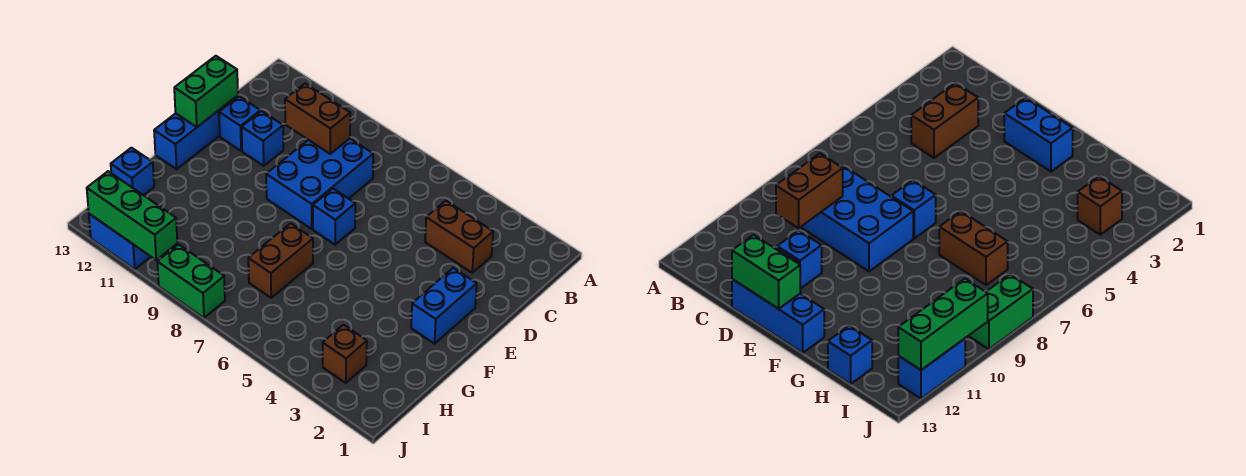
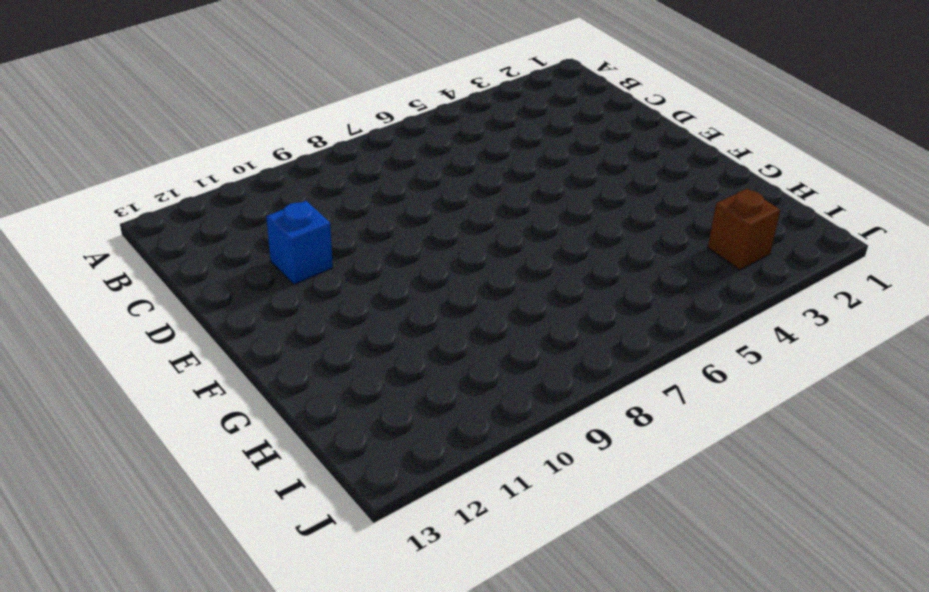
none -> brown 1x2 brick [425,201,493,273]
none -> blue 2x3 brick [266,139,373,229]
none -> blue 1x1 brick [219,97,260,151]

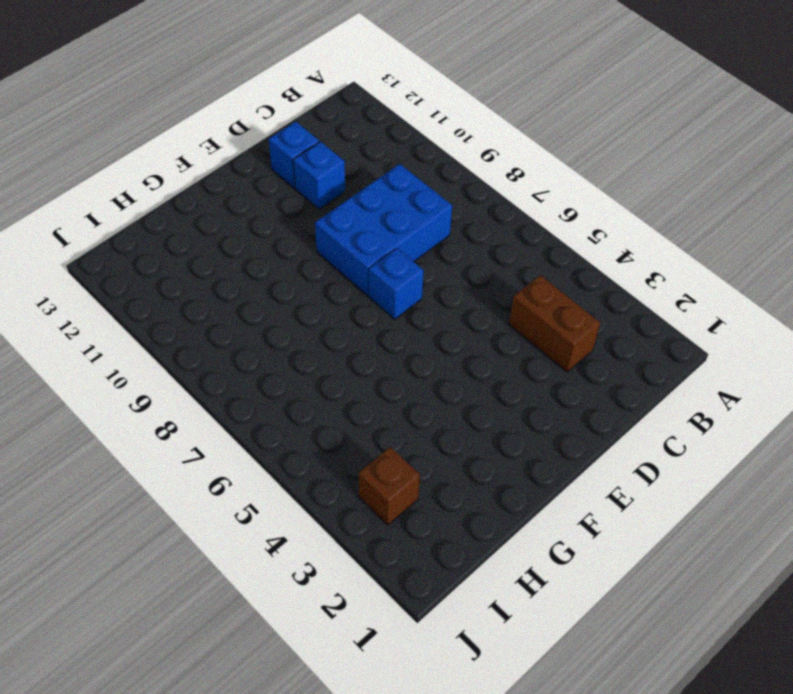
none -> blue 1x3 brick [154,96,238,169]
none -> blue 1x2 brick [411,268,477,344]
none -> brown 1x2 brick [248,223,313,298]

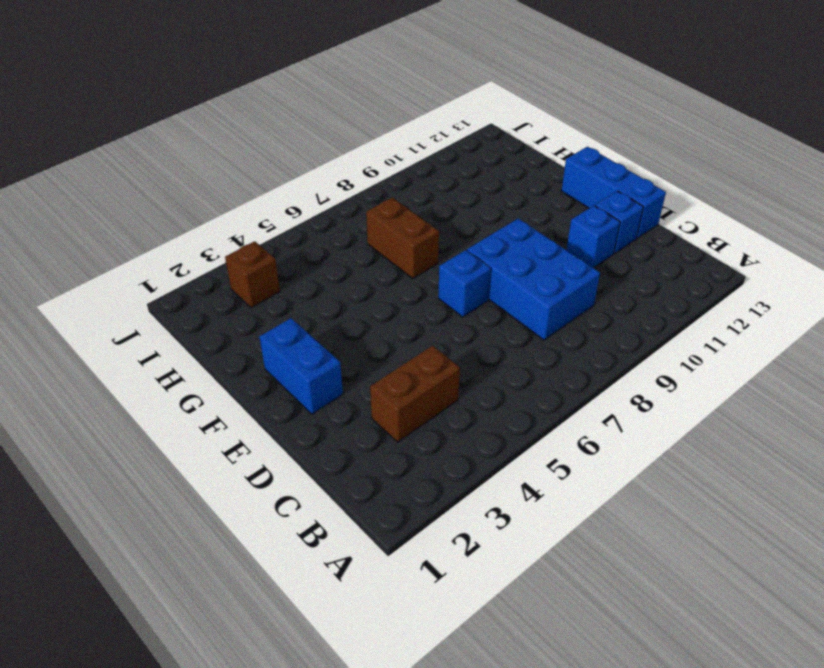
none -> blue 1x1 brick [111,148,154,195]
none -> green 1x2 brick [157,245,225,318]
none -> blue 1x2 brick [89,214,151,269]

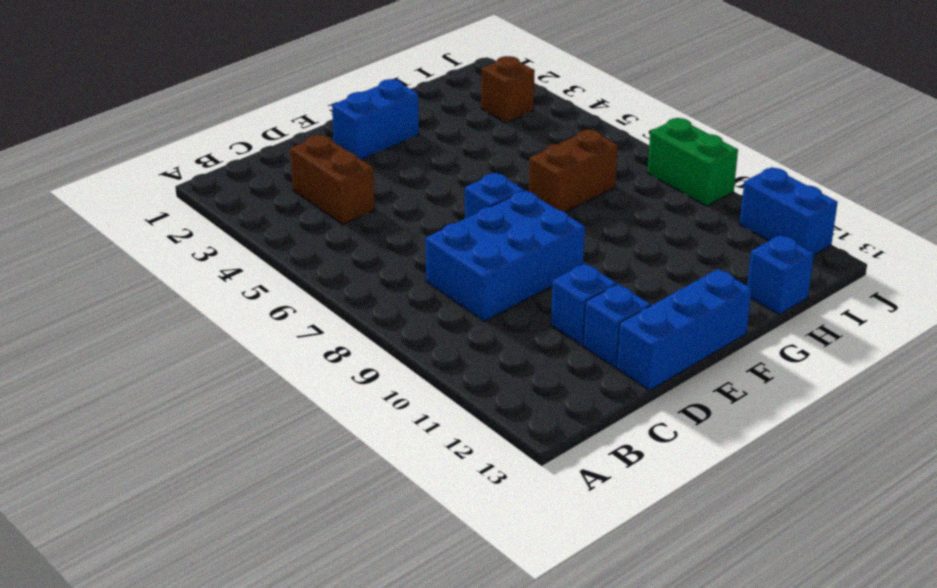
none -> brown 1x2 brick [285,84,350,154]
none -> green 1x2 brick [174,56,238,127]
none -> green 1x3 brick [87,171,177,260]

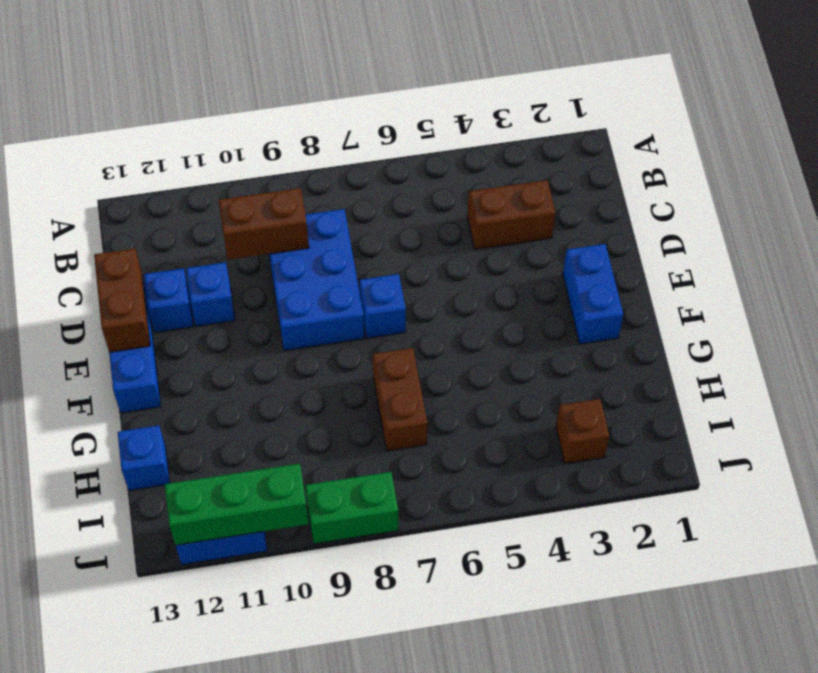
brown 1x2 brick [94,248,150,352] -> green 1x2 brick [174,56,238,127]

